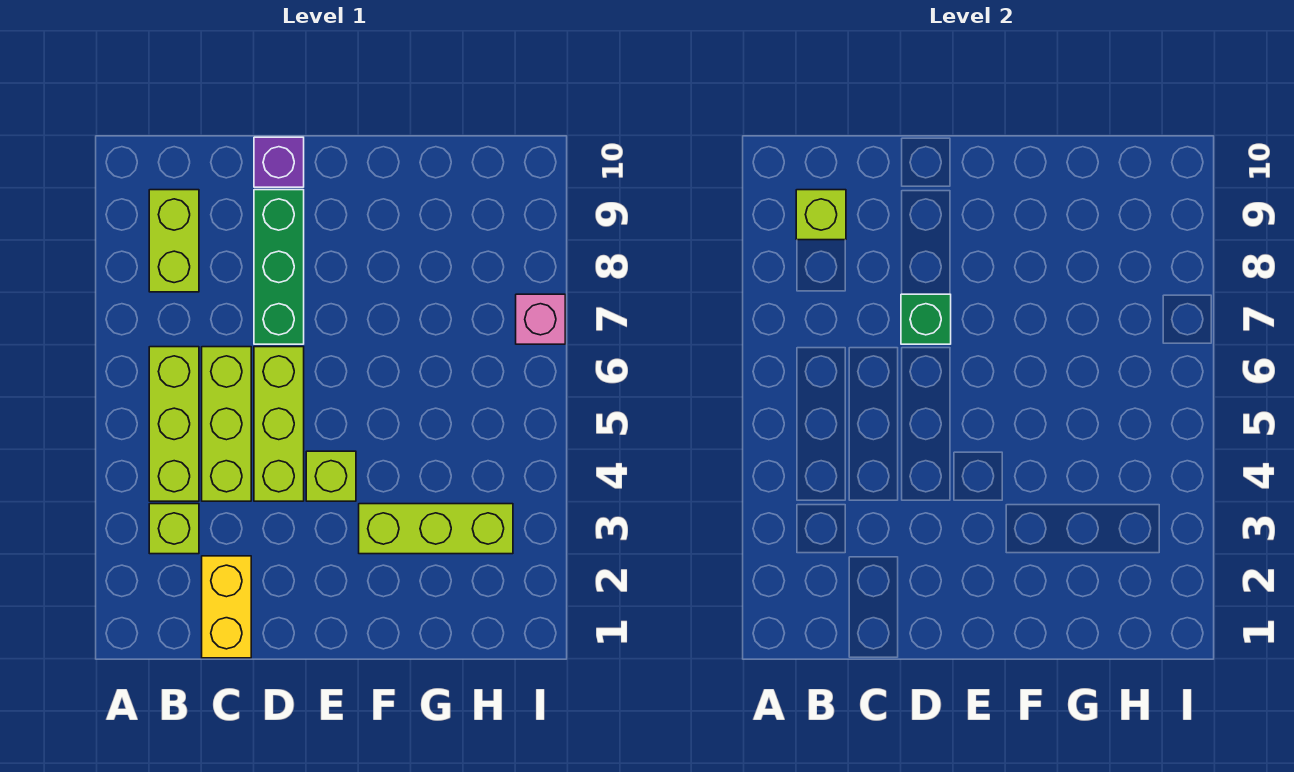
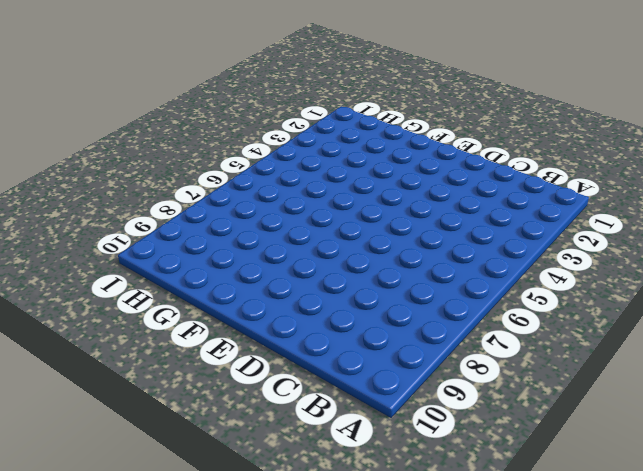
none -> lime 1x1 brick [149,504,199,554]
none -> lime 1x3 brick [149,347,199,501]
none -> lime 1x2 brick [149,190,199,292]

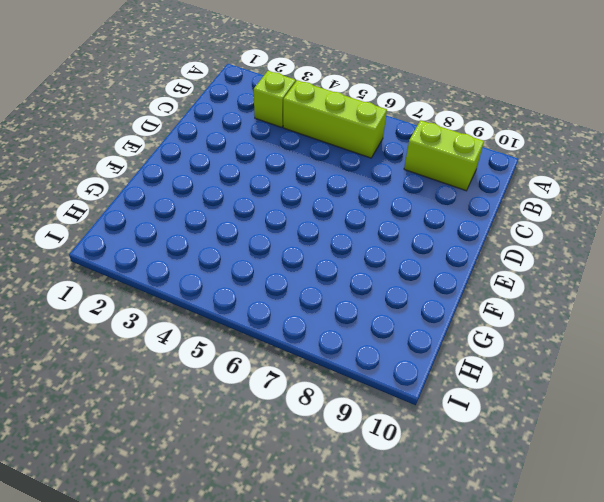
none -> yellow 1x2 brick [202,556,251,658]
none -> lime 1x3 brick [202,347,251,501]
none -> lime 1x3 brick [254,347,304,501]

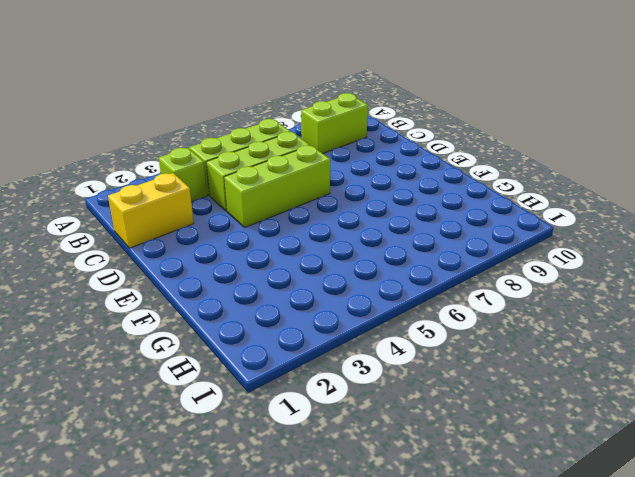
none -> green 1x3 brick [254,190,304,344]
none -> purple 1x1 brick [254,137,304,187]
none -> lime 1x1 brick [306,451,356,501]

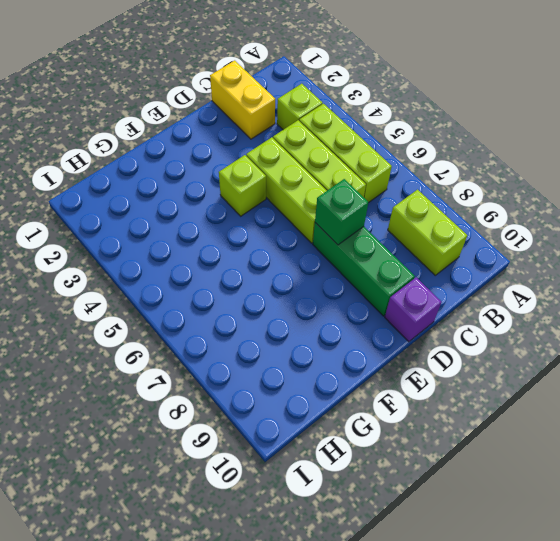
none -> lime 1x3 brick [359,504,513,554]
none -> pink 1x1 brick [516,294,565,344]
none -> lime 1x1 brick [796,190,846,240]

